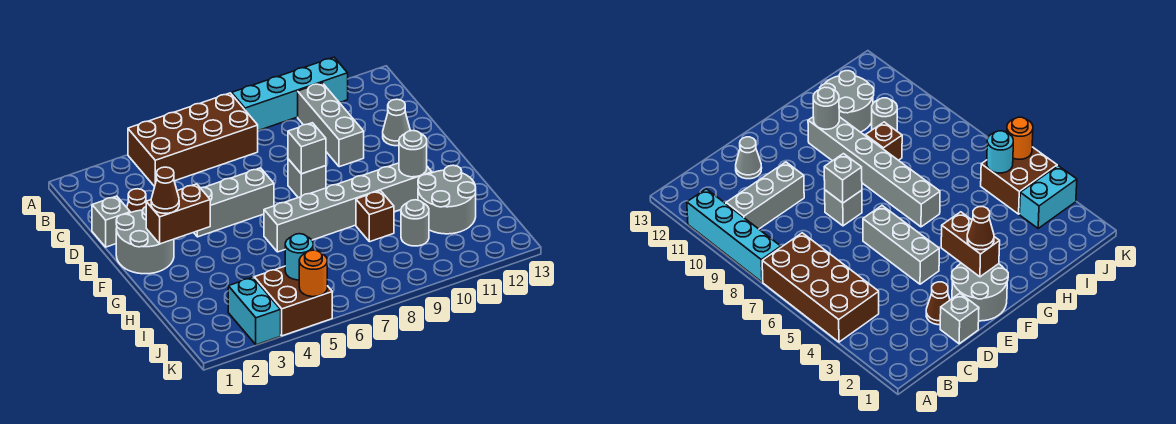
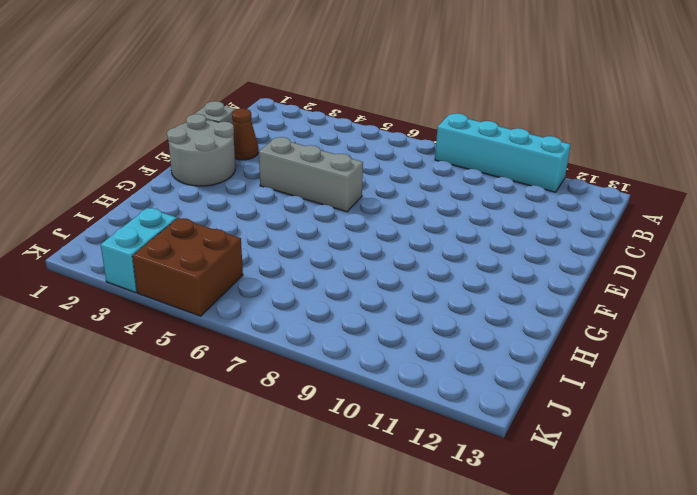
none -> brown 2x4 brick [128,93,258,187]
none -> grey 1x3 brick [298,83,364,167]
none -> grey 1x1 cone [383,99,410,146]

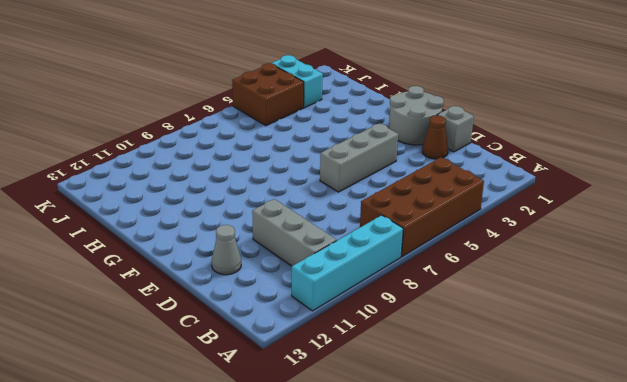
none -> grey 1x1 brick [288,159,326,198]
none -> grey 1x6 brick [264,163,432,252]
none -> brown 1x1 brick [356,191,394,242]

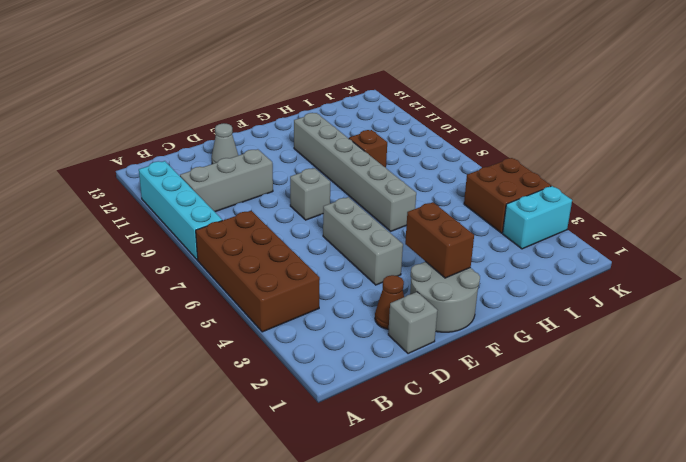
none -> grey 2x2 round brick [418,165,476,234]
none -> grey 1x1 round brick [401,200,429,246]
none -> grey 1x1 brick [288,123,326,174]

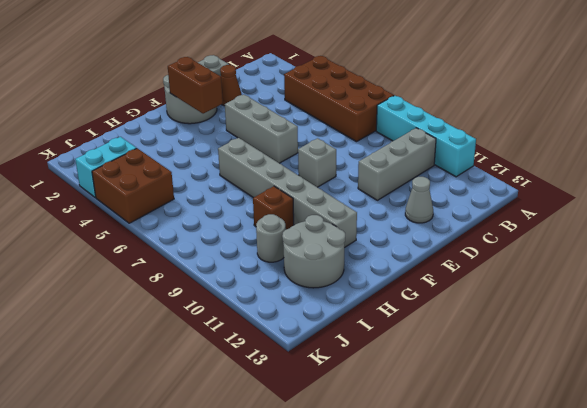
none -> grey 1x1 brick [288,123,326,174]
none -> grey 1x1 round brick [399,131,427,177]
none -> cyan 1x1 round brick [285,234,313,280]

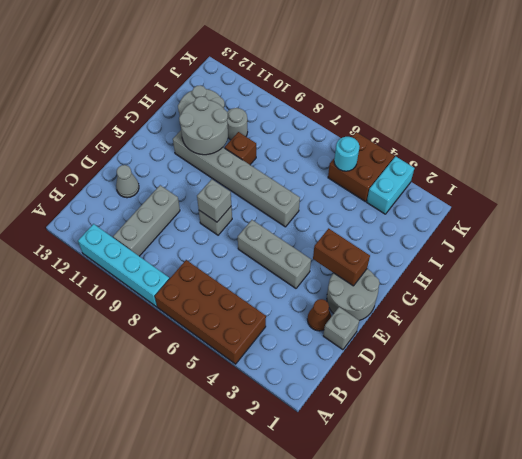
grey 2x2 round brick [179,96,228,155] -> grey 1x1 round brick [399,131,427,177]
none -> orange 1x1 round brick [299,250,327,297]
none -> brown 1x1 cone [151,167,179,213]

